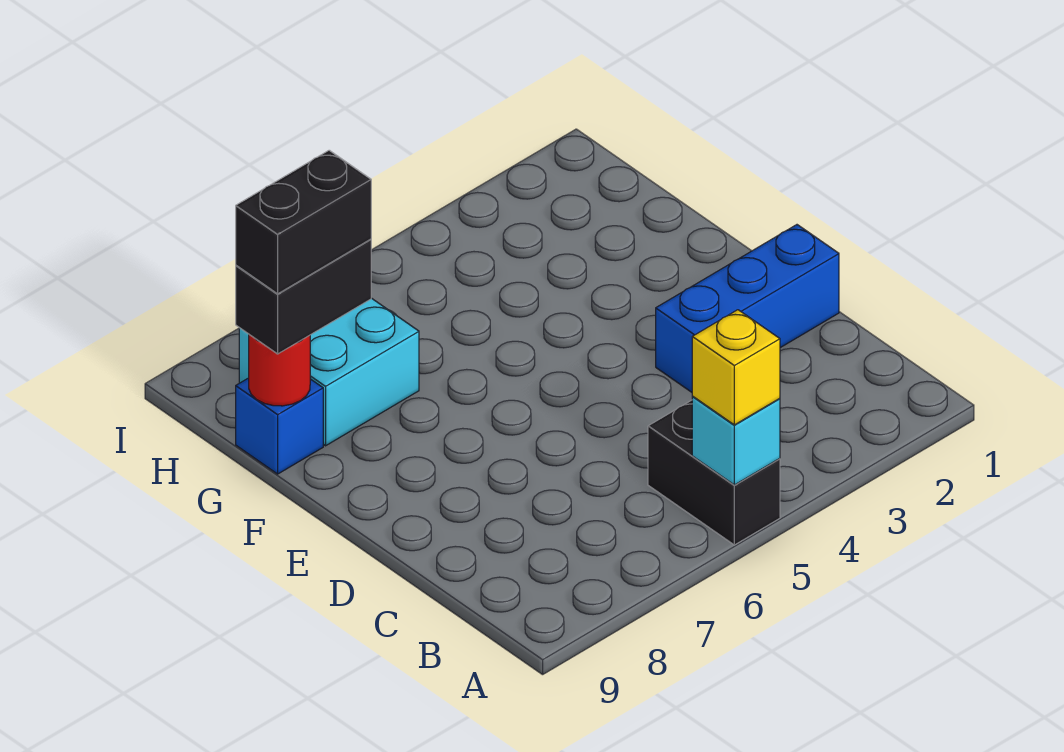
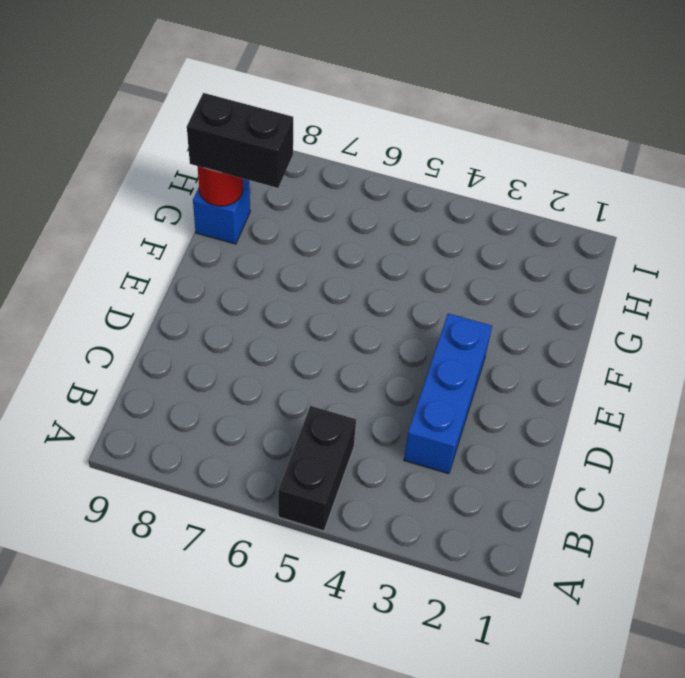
blue 1x3 brick [404,313,492,474] -> blue 1x3 brick turned to [656,225,839,392]
none -> cyan 2x2 brick [239,298,419,446]
none -> cyan 1x1 brick [692,397,780,485]

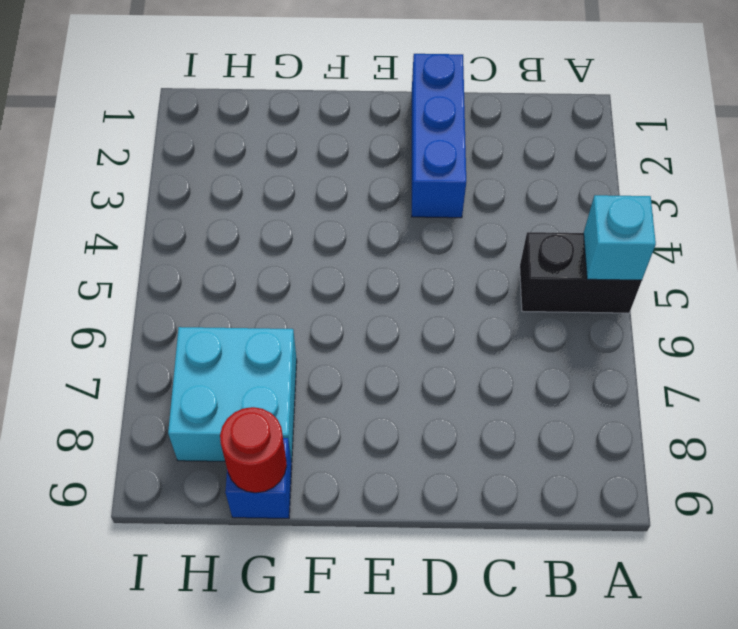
none -> yellow 1x1 brick [692,310,780,425]
none -> black 1x2 brick [236,239,371,354]

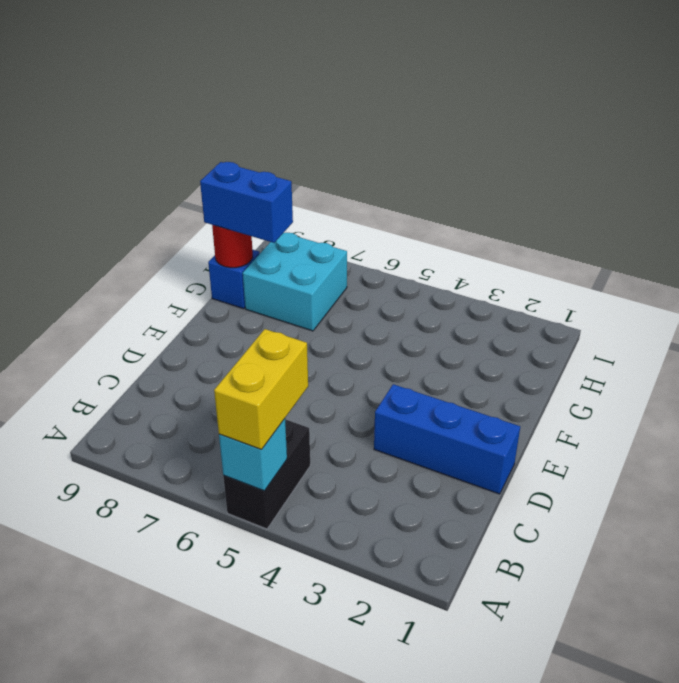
yellow 1x2 brick [214,329,308,450] -> yellow 1x1 brick [692,310,780,425]
blue 1x2 brick [200,162,293,243] -> black 1x2 brick [236,239,371,354]
none -> black 1x2 brick [236,150,371,294]

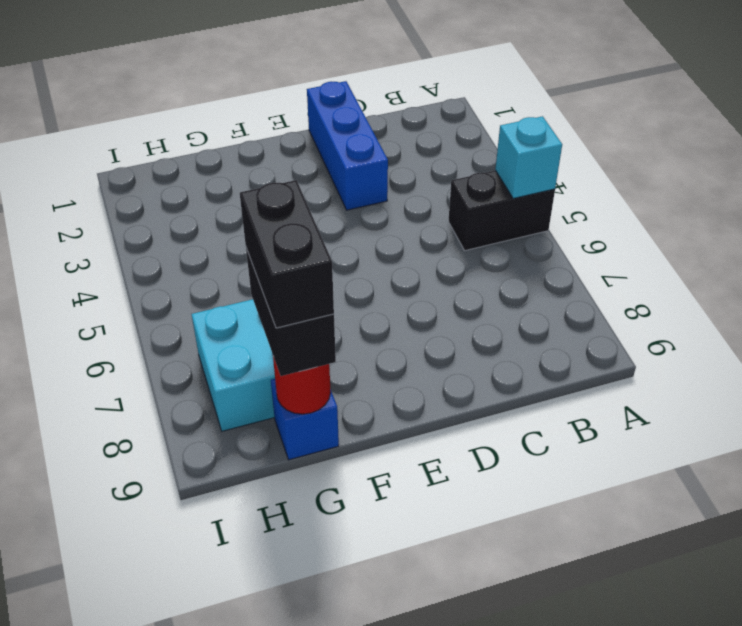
none -> yellow 1x1 brick [692,310,780,425]

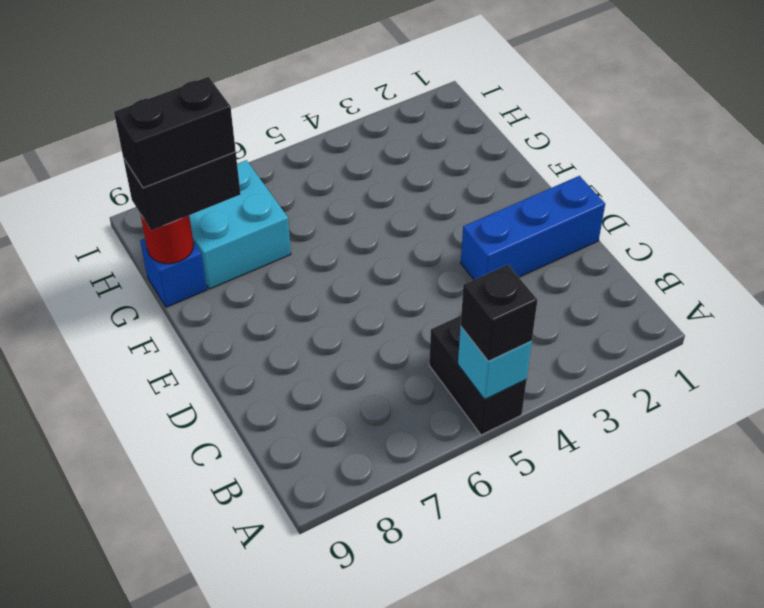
black 1x1 brick [461,265,537,361] -> yellow 1x1 brick [692,310,780,425]

